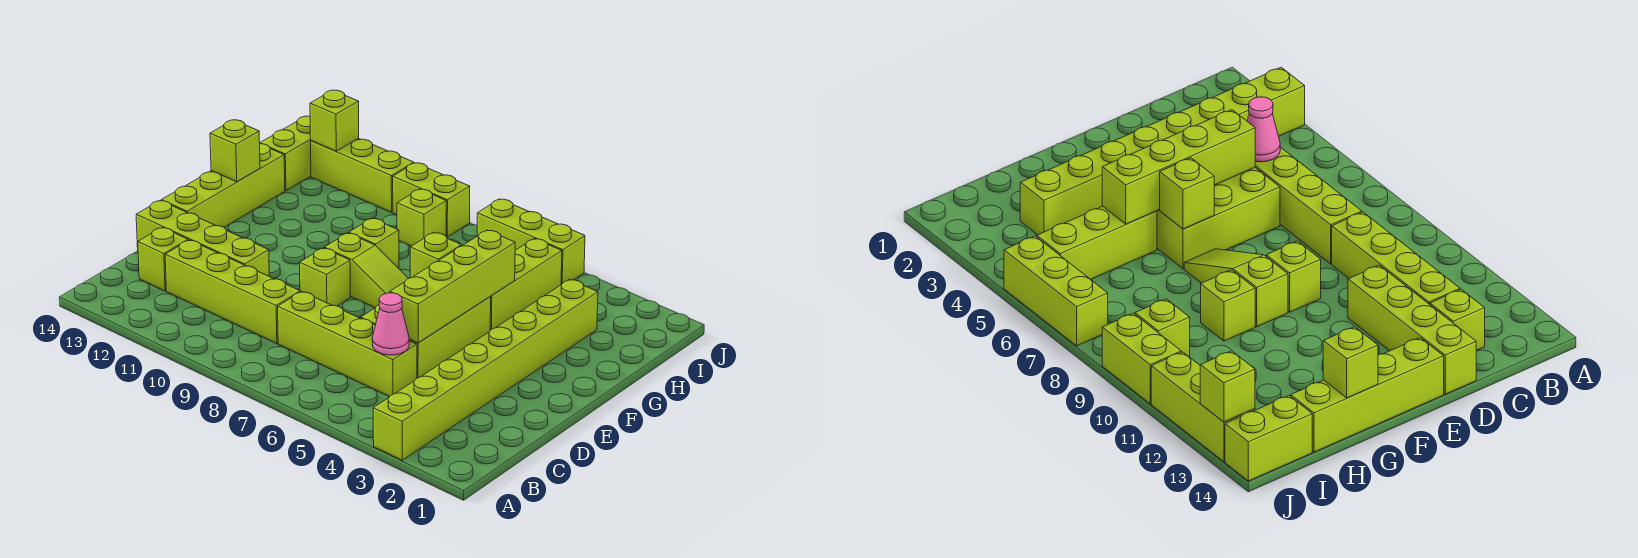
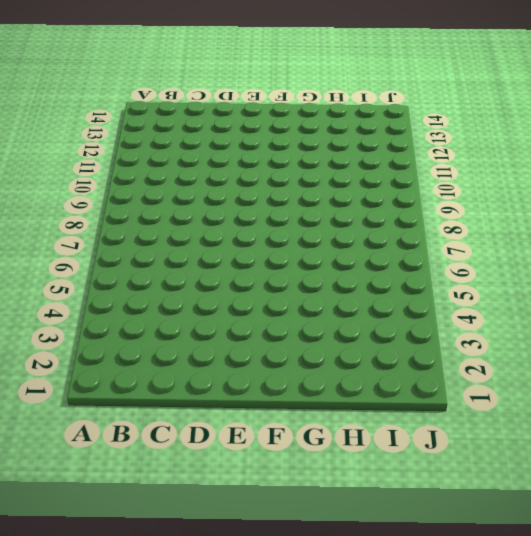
none -> lime 1x8 brick [373,279,598,460]
none -> lime 1x4 brick [278,291,417,397]
none -> lime 1x4 brick [165,240,300,344]

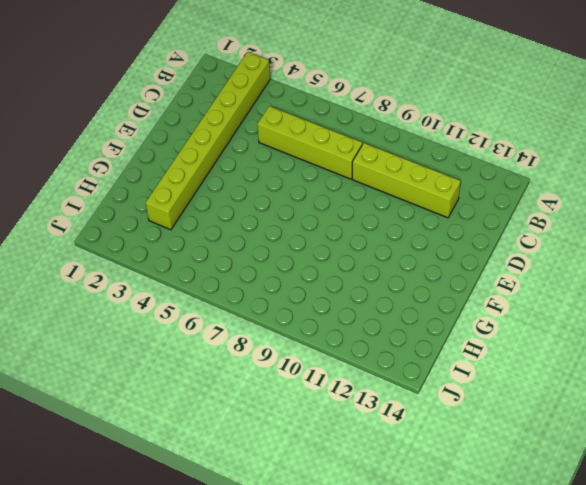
none -> lime 1x1 brick [138,228,188,291]
none -> lime 2x3 brick [361,297,491,378]
none -> lime 1x4 brick [136,200,269,276]

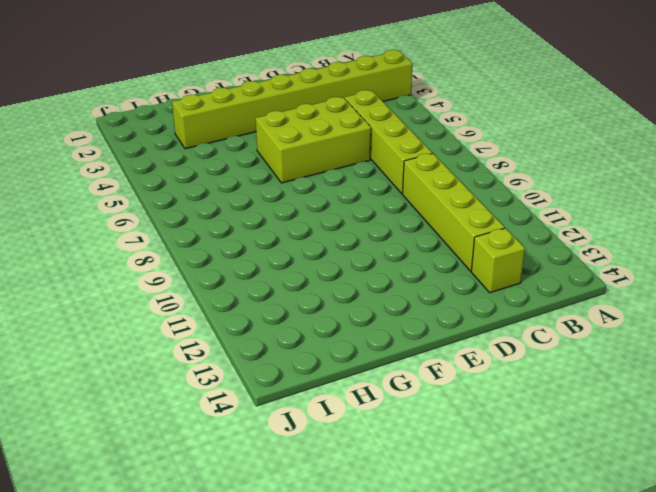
none -> lime 1x4 brick [136,200,269,276]
none -> lime 1x1 brick [300,248,350,306]
none -> lime 1x4 brick [161,144,285,227]

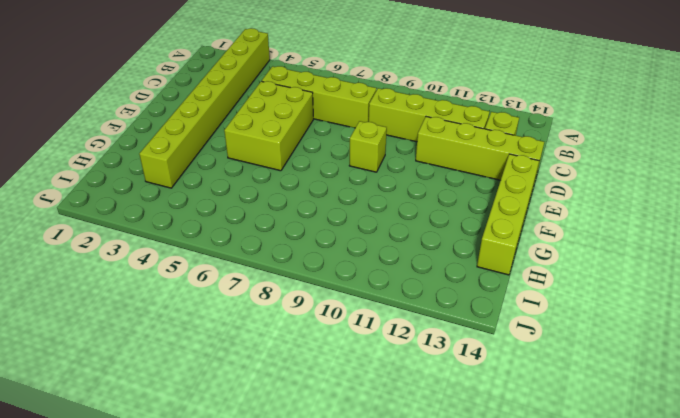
none -> lime 1x3 slope [324,233,409,308]
none -> lime 1x3 brick [490,239,562,330]
none -> lime 1x1 brick [349,218,399,268]

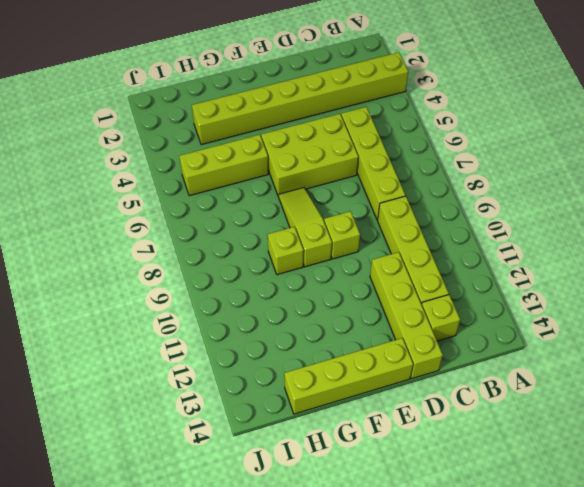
none -> lime 1x1 brick [397,189,446,246]
none -> lime 1x2 brick [260,116,311,191]
none -> lime 1x3 brick [477,199,585,285]

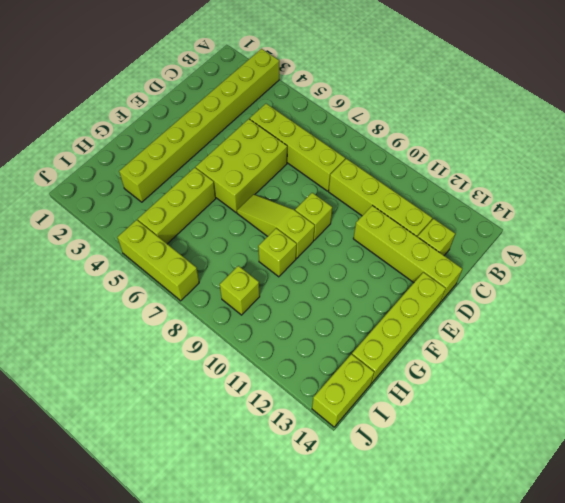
none -> lime 1x2 brick [393,163,470,237]
none -> lime 1x3 brick [311,138,414,213]
none -> pink 1x1 cone [372,293,409,355]

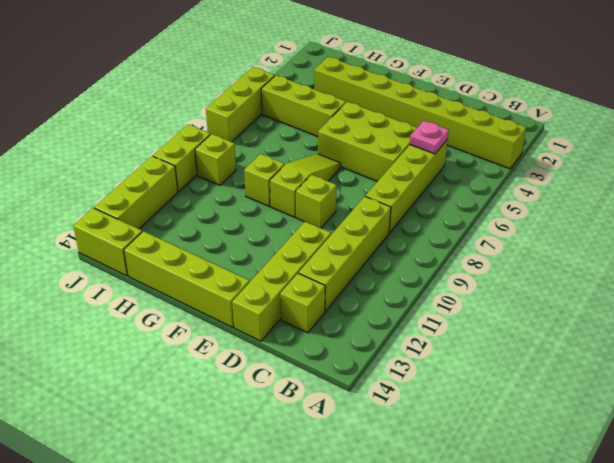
pink 1x1 plate [410,121,449,154] -> pink 1x1 cone [372,293,409,355]
none -> lime 1x4 brick [390,230,515,343]
none -> lime 1x1 brick [410,232,462,278]
none -> lime 1x1 brick [210,120,260,182]

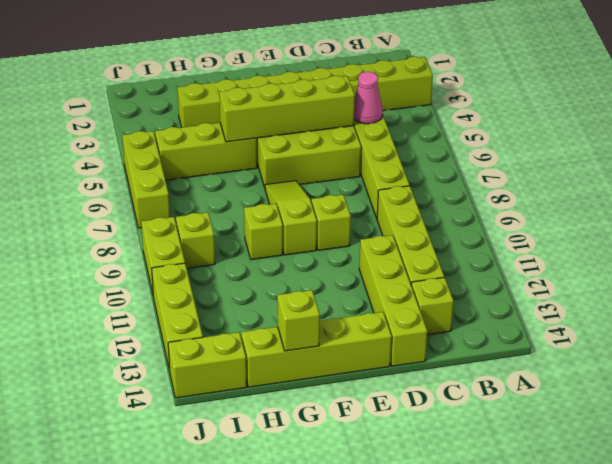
none -> lime 1x1 brick [410,232,462,278]
none -> lime 1x1 brick [310,90,359,151]

